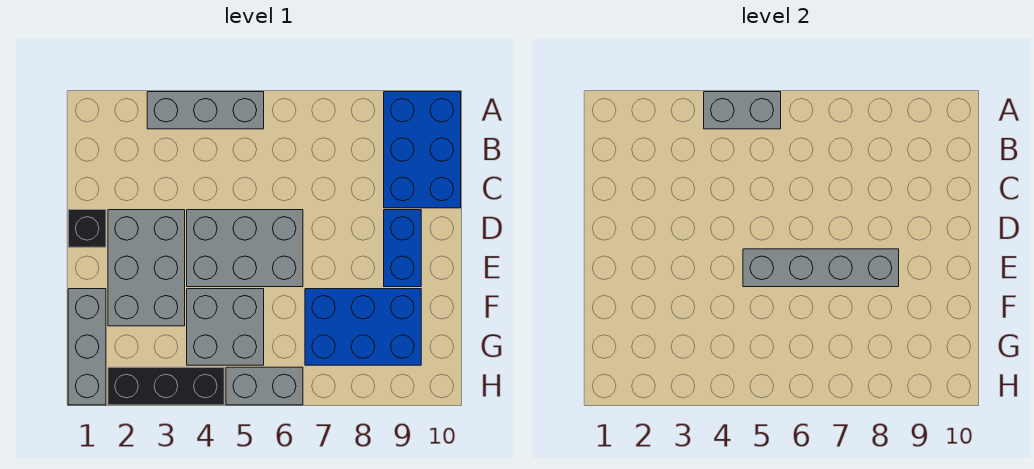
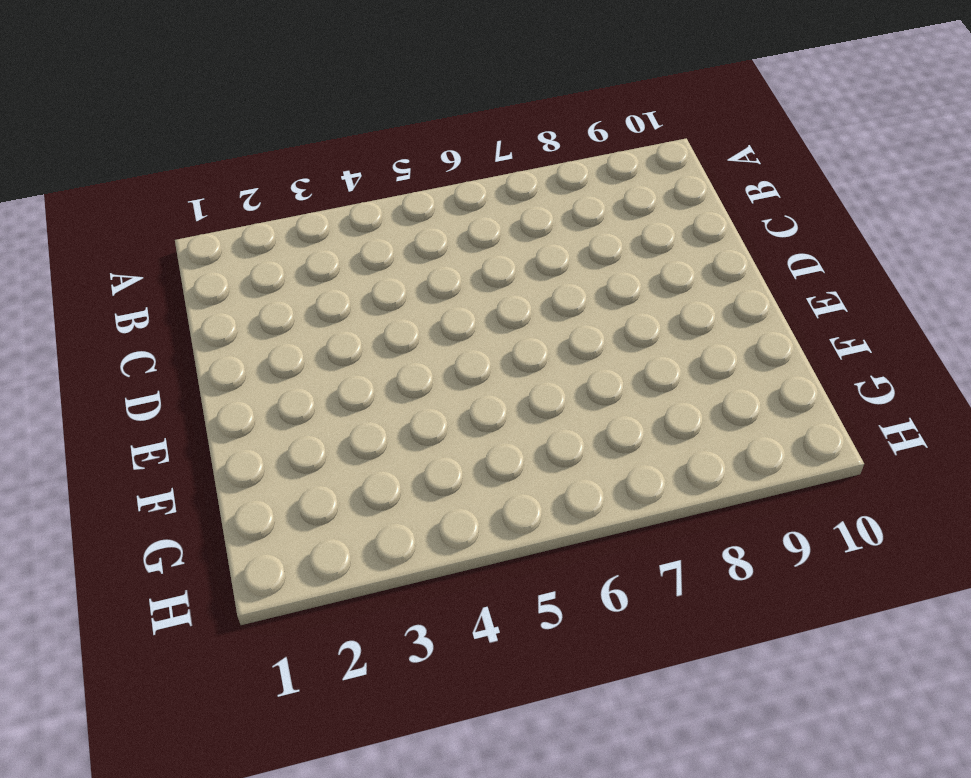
none -> grey 1x3 brick [147,92,264,129]
none -> blue 2x3 brick [384,92,461,208]
none -> black 1x1 brick [68,210,106,247]

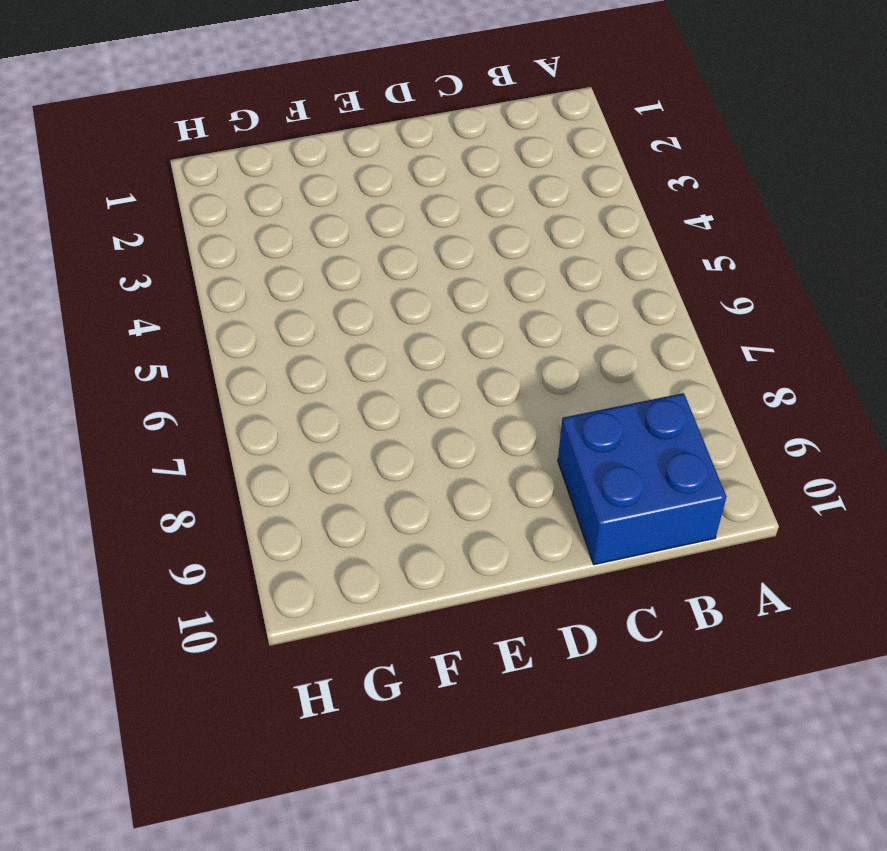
blue 2x2 brick [558,393,726,565] -> blue 2x3 brick [384,92,461,208]
none -> grey 1x3 brick [147,92,264,129]
none -> black 1x1 brick [68,210,106,247]
none -> grey 2x3 brick [108,210,185,326]

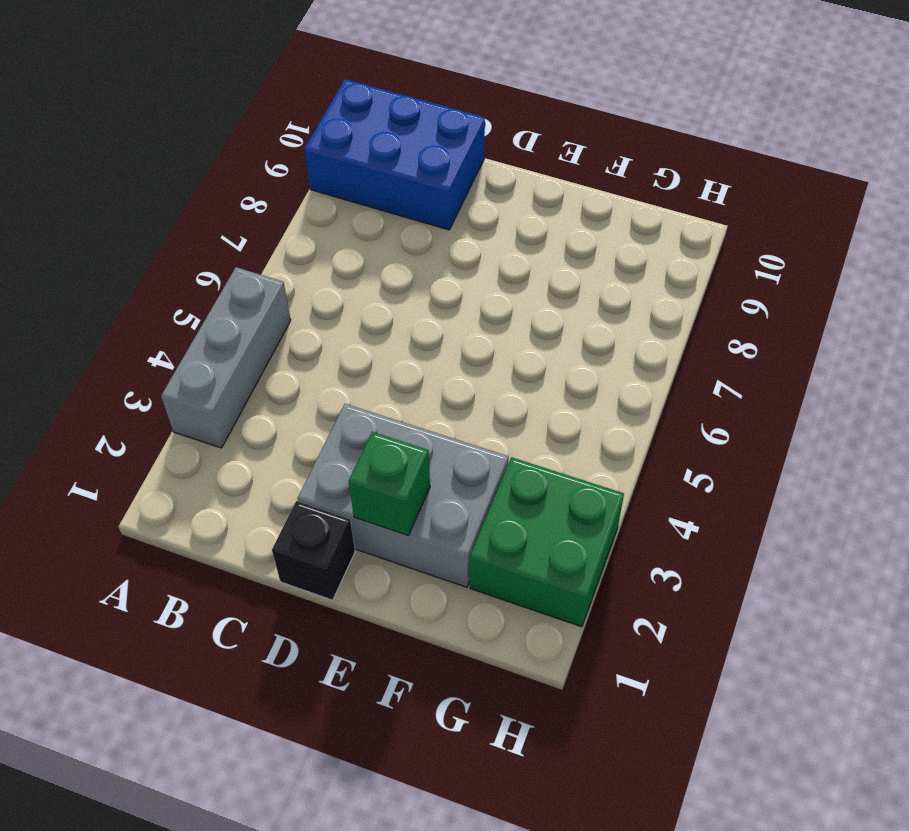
green 1x1 brick [349,432,430,535] -> none
green 2x2 brick [470,457,624,627] -> black 1x3 brick [108,367,224,405]
none -> grey 2x3 brick [187,210,303,287]
none -> blue 1x2 brick [384,210,421,287]
none -> grey 1x3 brick [68,289,106,405]

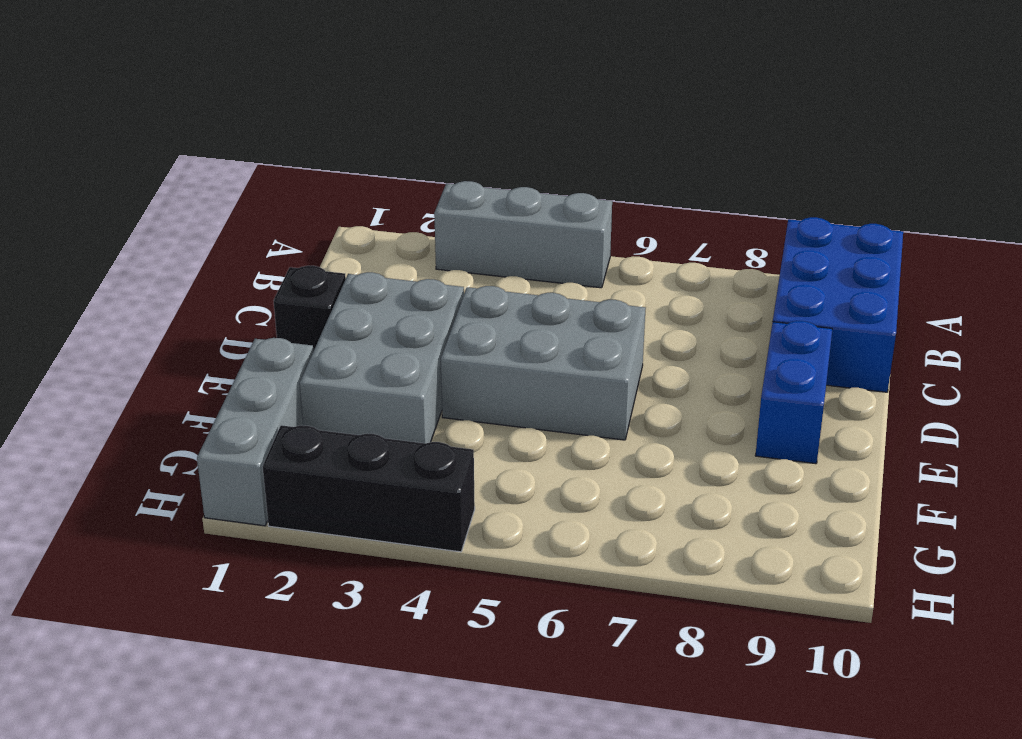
none -> grey 2x2 brick [187,289,264,365]
none -> blue 2x3 brick [305,289,421,365]
none -> grey 1x2 brick [226,367,303,405]

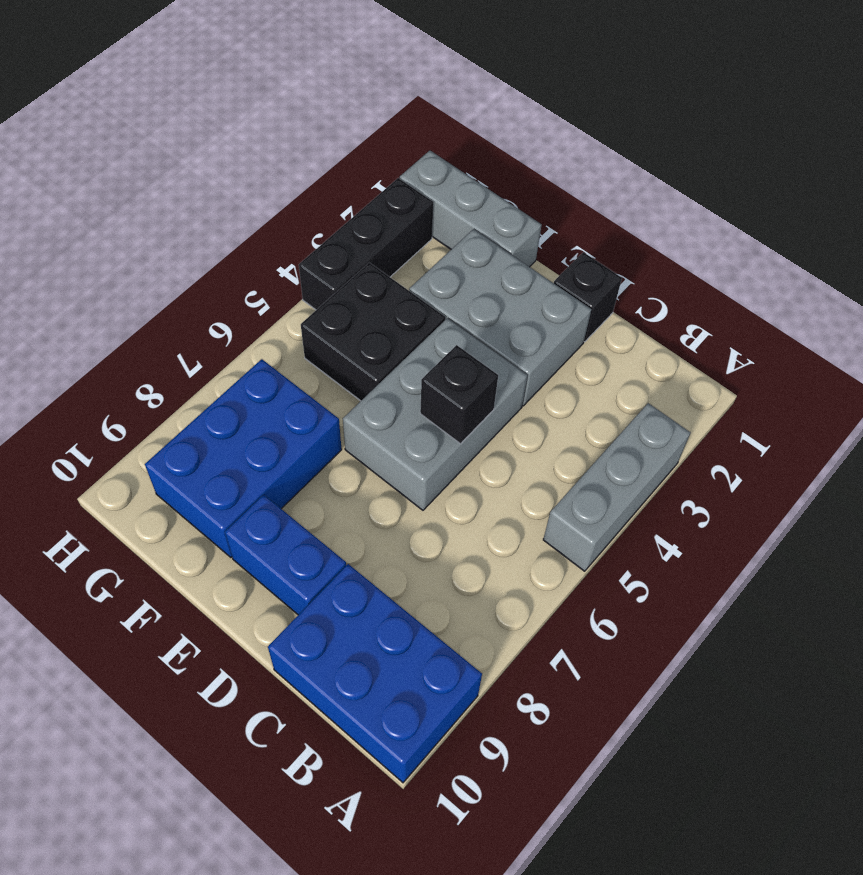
black 1x1 brick [420,345,498,444] -> none
black 2x2 brick [301,263,445,401] -> grey 2x2 brick [187,289,264,365]
none -> grey 1x2 brick [226,367,303,405]
none -> grey 1x2 brick [704,92,781,129]
none -> grey 1x4 brick [743,249,899,287]

